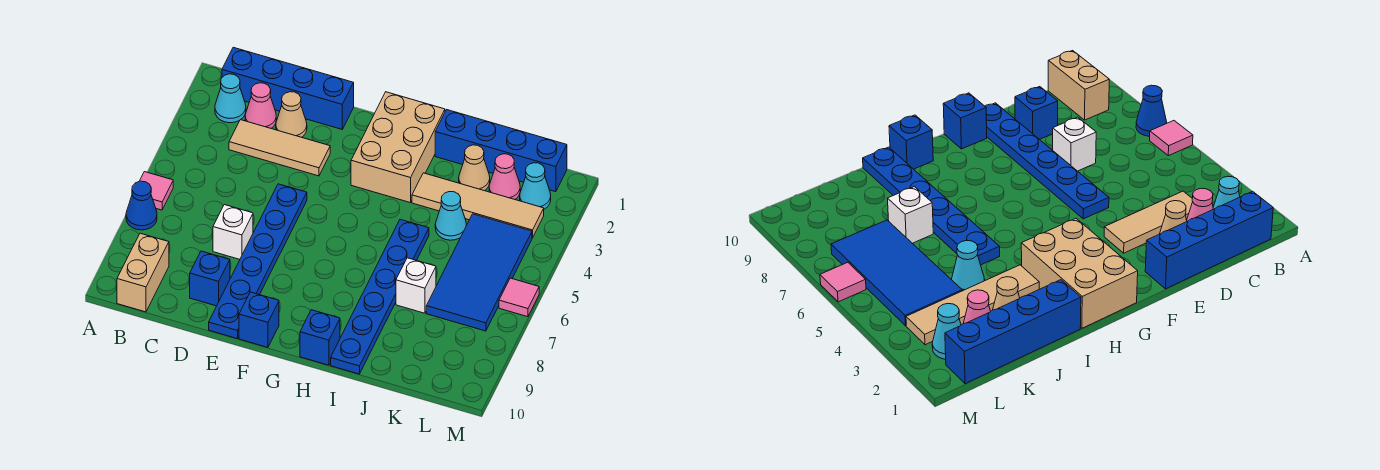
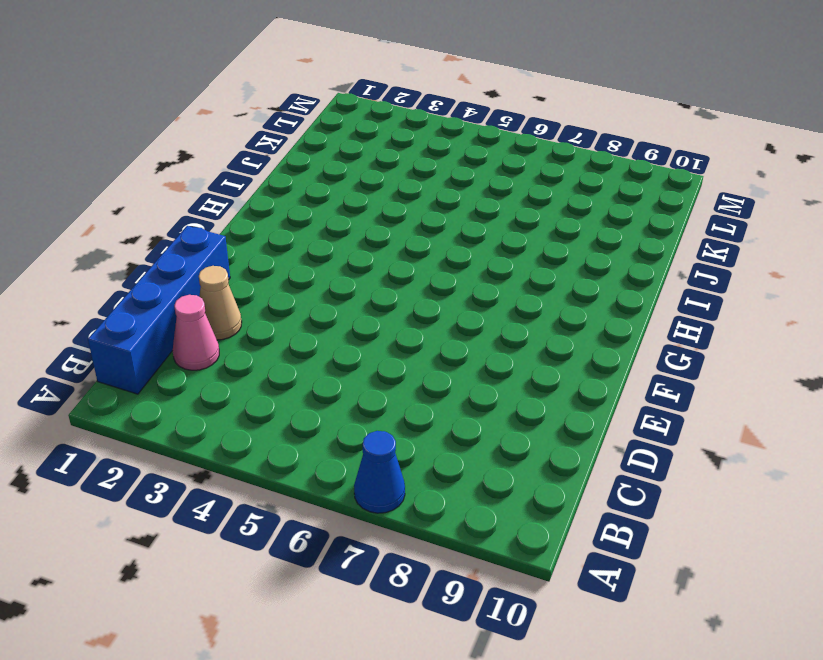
none -> pink 1x1 tile [140,172,173,210]
none -> cyan 1x1 cone [215,74,246,123]
none -> tan 1x2 brick [117,233,169,312]

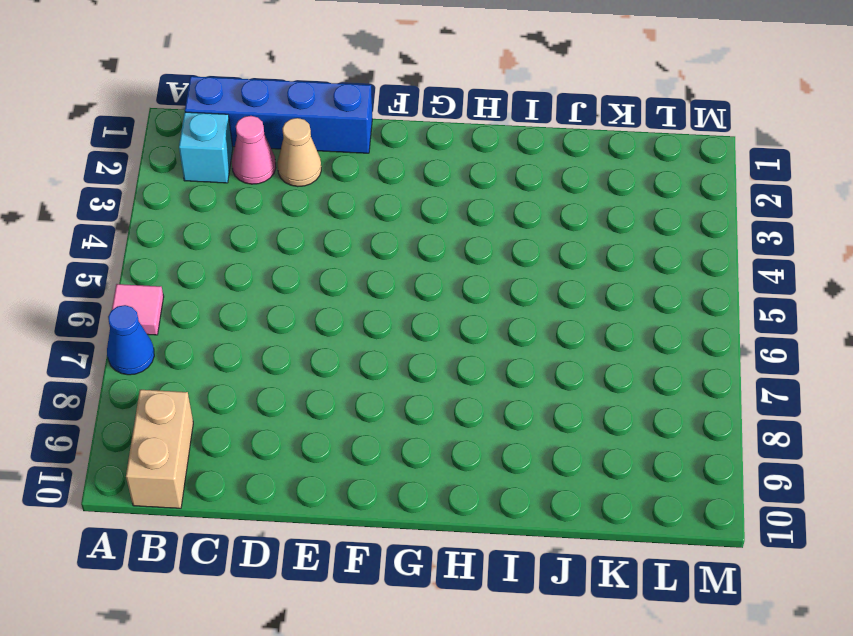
cyan 1x1 brick [179,112,233,183] -> cyan 1x1 cone [215,74,246,123]
none -> tan 1x3 tile [229,120,330,176]
none -> white 1x1 brick [213,205,253,259]
none -> blue 1x1 brick [190,251,230,306]

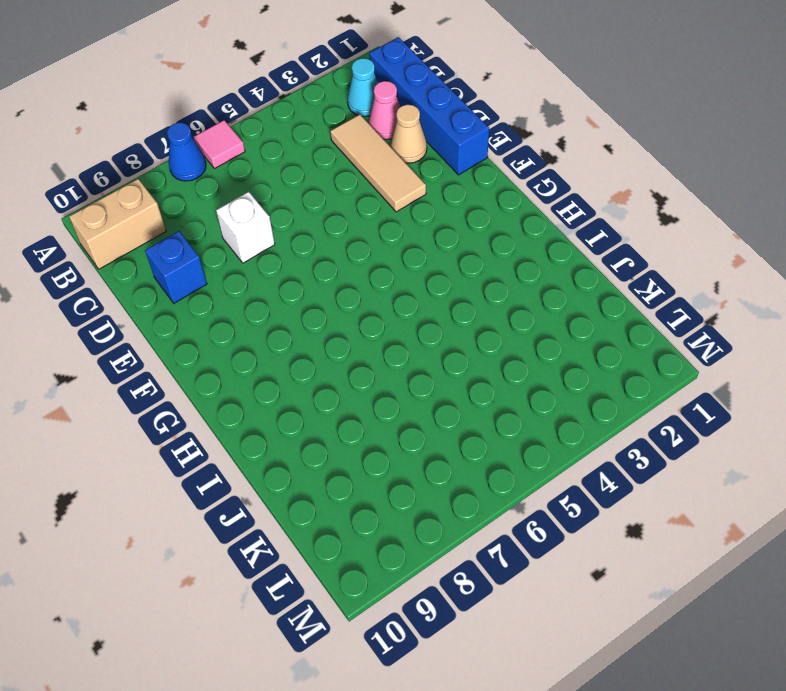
none -> blue 1x6 plate [209,184,307,339]
none -> blue 1x1 brick [239,292,279,347]
none -> tan 2x3 brick [351,92,445,203]

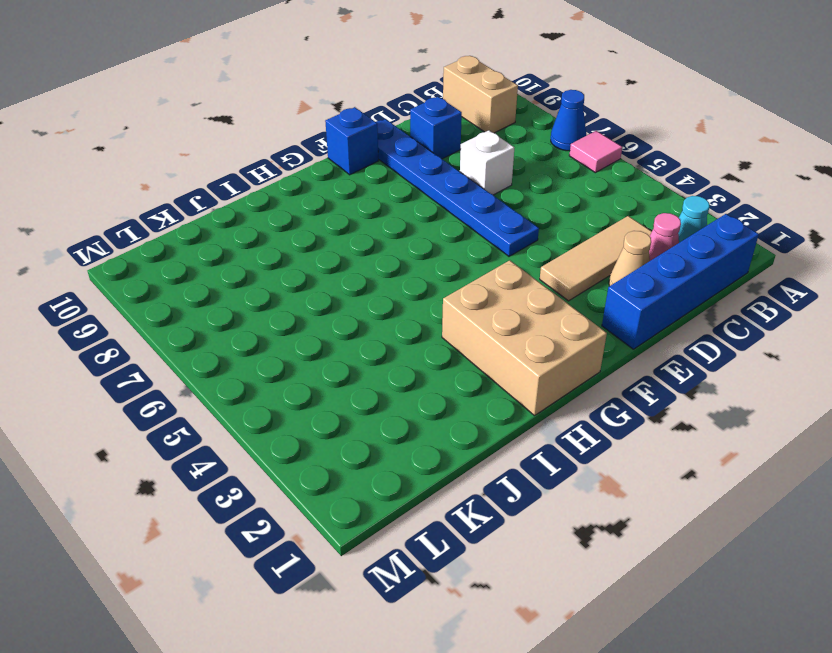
none -> blue 1x1 brick [300,310,340,365]
none -> blue 1x4 brick [435,110,567,192]
none -> tan 1x4 tile [412,173,544,238]

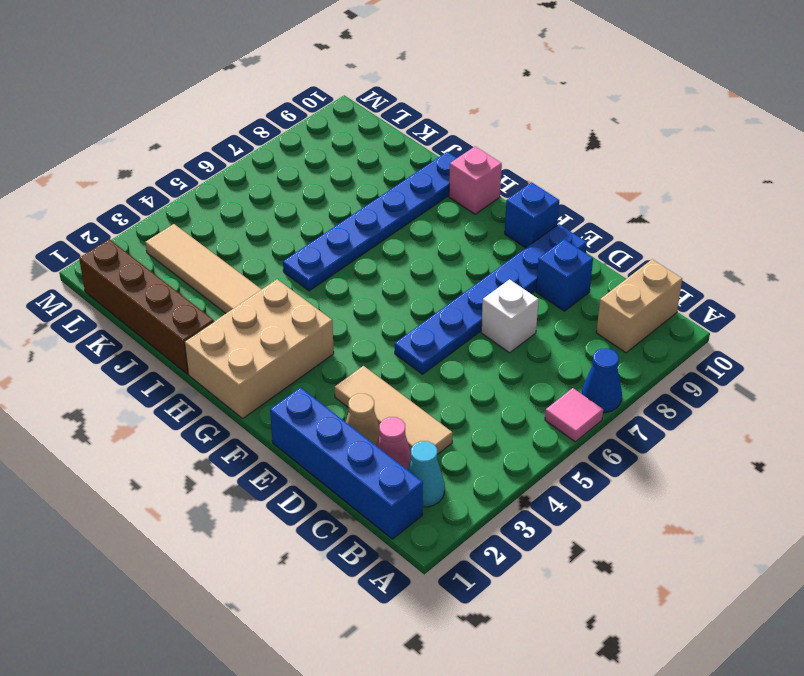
pink 1x1 brick [449,146,502,214] -> blue 1x1 brick [300,310,340,365]
brown 1x4 brick [79,239,214,374] -> blue 1x4 brick [435,110,567,192]
none -> tan 1x1 cone [459,145,490,191]
none -> cyan 1x1 cone [435,192,466,240]
none -> white 1x1 brick [396,258,436,313]

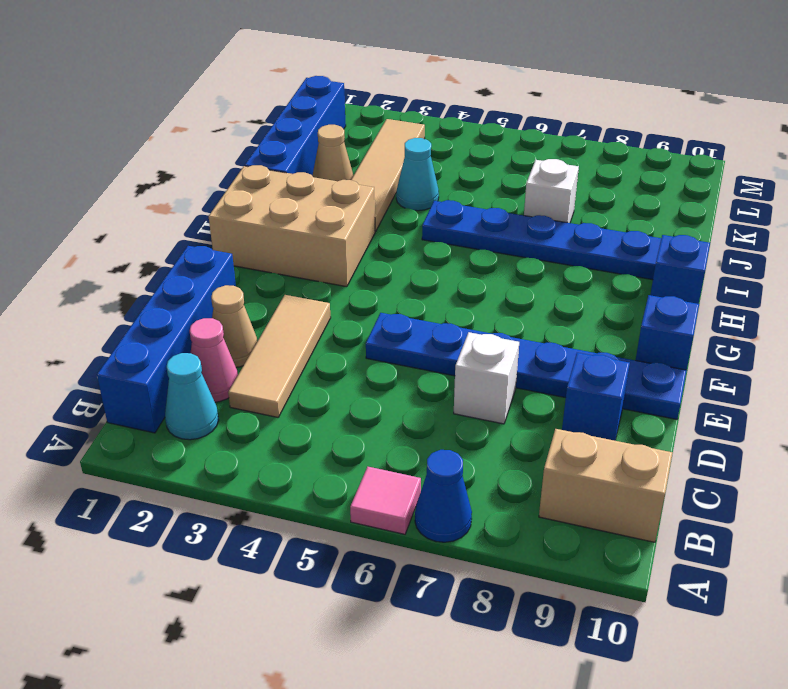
none -> pink 1x1 cone [489,154,520,199]
none -> blue 2x4 tile [426,214,532,331]
none -> cyan 1x1 cone [520,163,551,209]

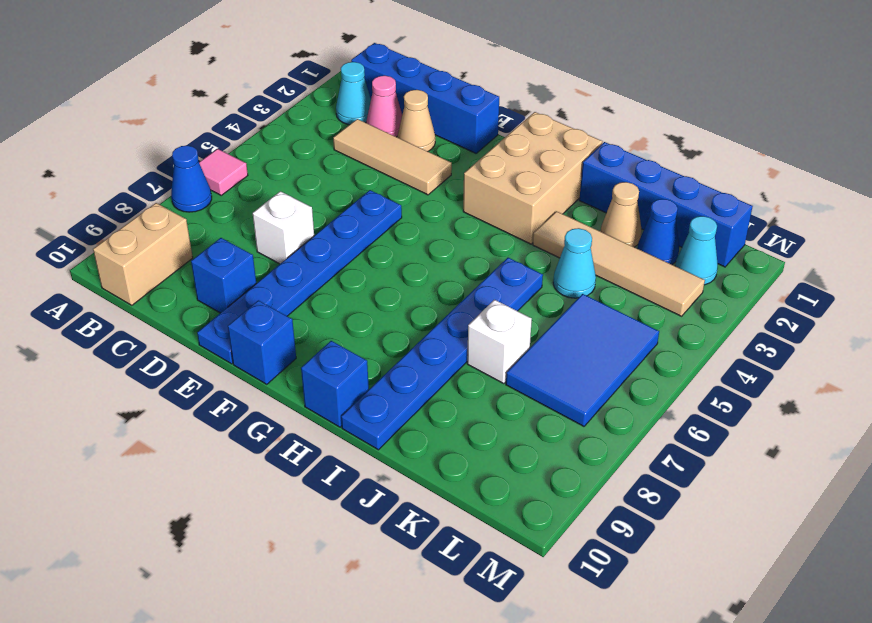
blue 1x1 cone [637,199,679,265] -> pink 1x1 cone [489,154,520,199]
blue 2x3 tile [506,294,659,426] -> blue 2x4 tile [426,214,532,331]
none -> pink 1x1 tile [499,278,539,317]

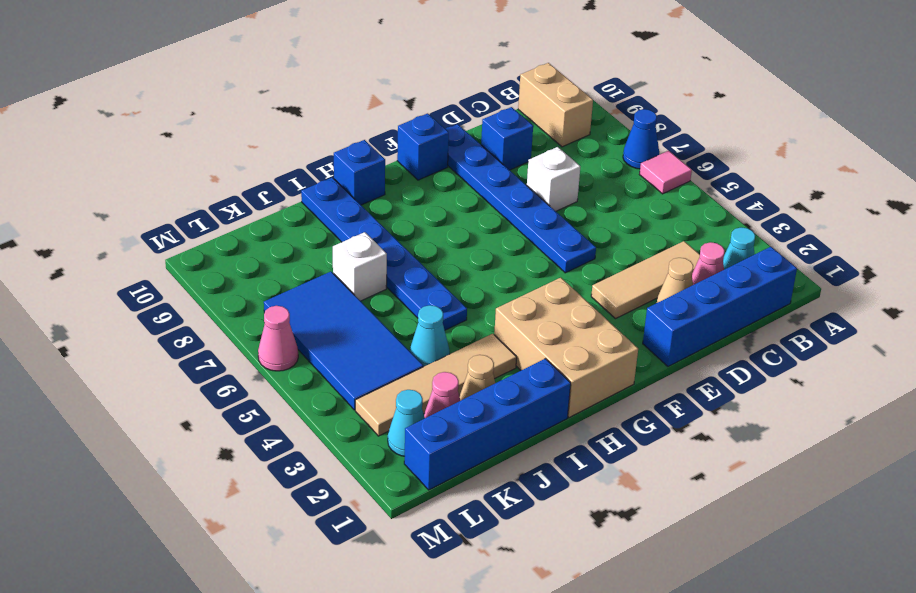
pink 1x1 cone [258,306,298,371] -> pink 1x1 tile [499,278,539,317]

